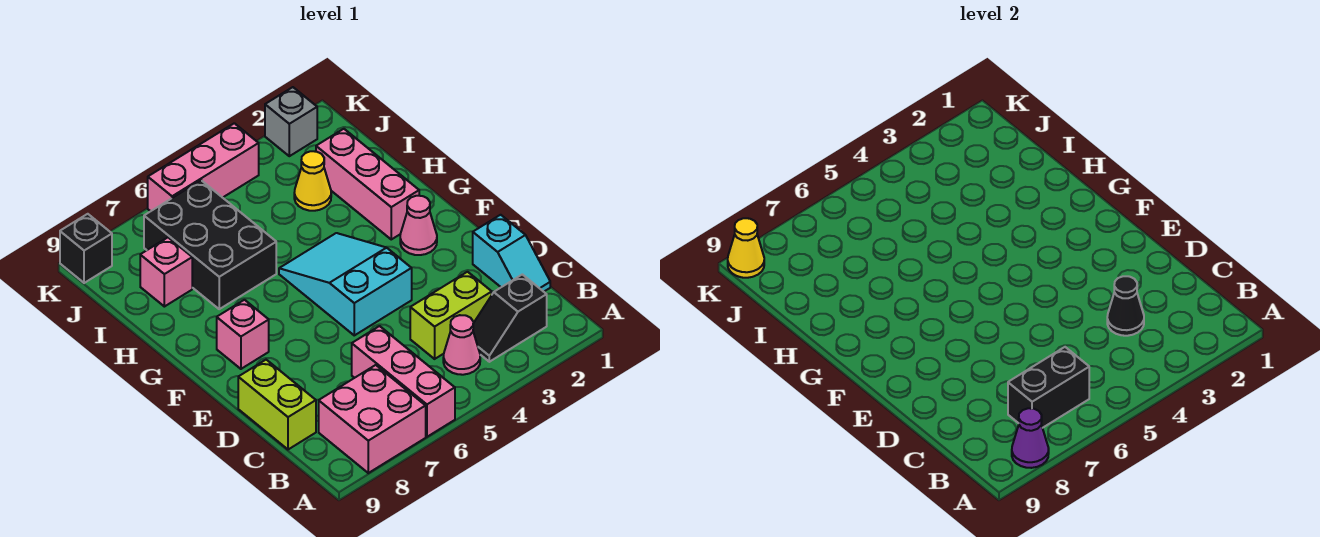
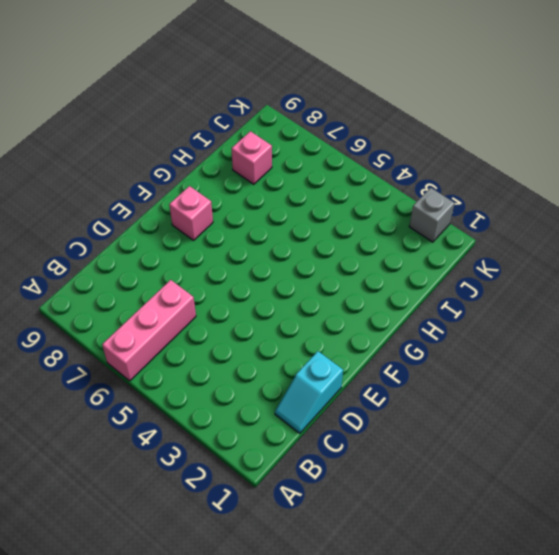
none -> pink 2x2 brick [319,365,426,473]
none -> black 1x2 slope [473,274,547,362]
none -> pink 1x1 cone [443,315,480,375]

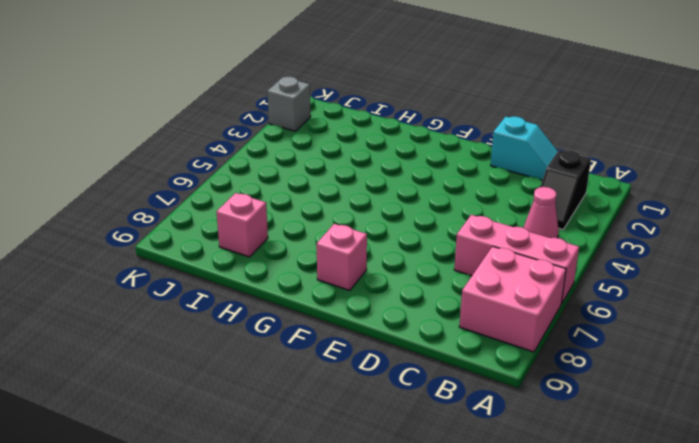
none -> lime 1x2 brick [410,272,492,359]
none -> lime 1x2 brick [238,360,316,449]
none -> cyan 2x3 slope [279,233,412,335]

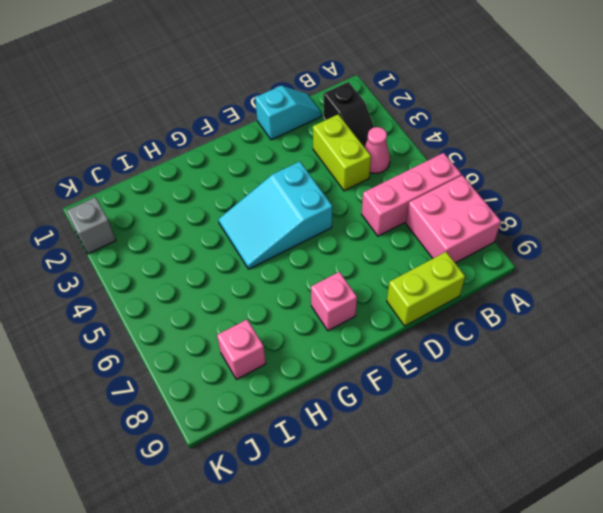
none -> pink 1x1 cone [400,196,437,255]
none -> pink 1x3 brick [316,129,419,239]
none -> black 2x3 brick [144,180,276,309]

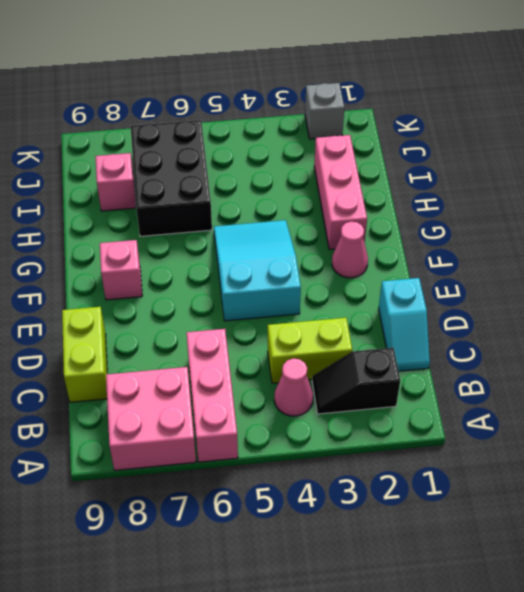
none -> yellow 1x1 cone [294,151,331,211]
none -> pink 1x3 brick [148,123,259,211]
none -> black 1x1 brick [60,214,112,283]

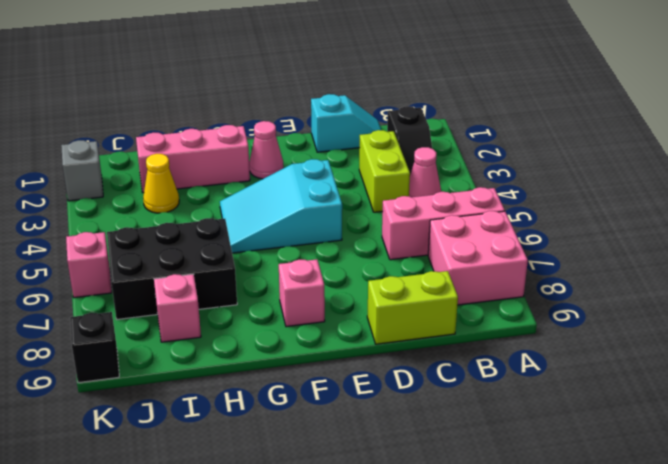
pink 1x1 brick [66,232,112,298] -> pink 1x3 brick [148,123,259,211]
none -> purple 1x1 cone [1012,408,1049,468]
none -> black 1x2 brick [1008,347,1089,428]
none -> black 1x1 cone [1107,276,1144,336]

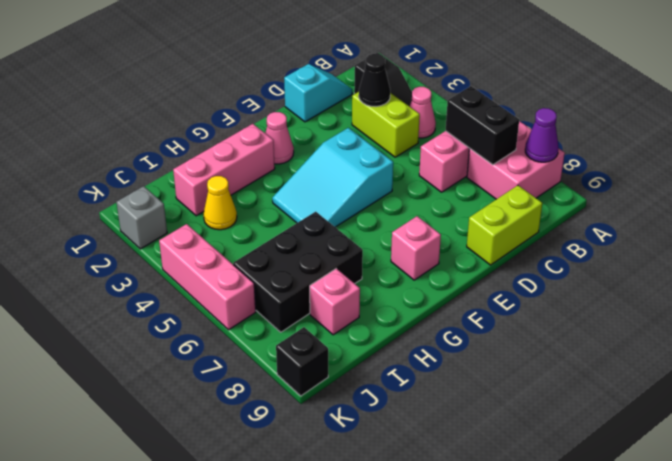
none -> yellow 1x1 cone [728,218,764,278]

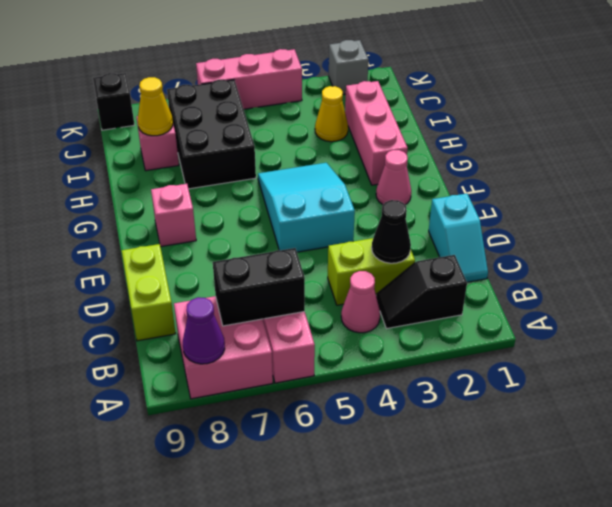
yellow 1x1 cone [138,77,173,136] -> yellow 1x1 cone moved to [728,218,764,278]

